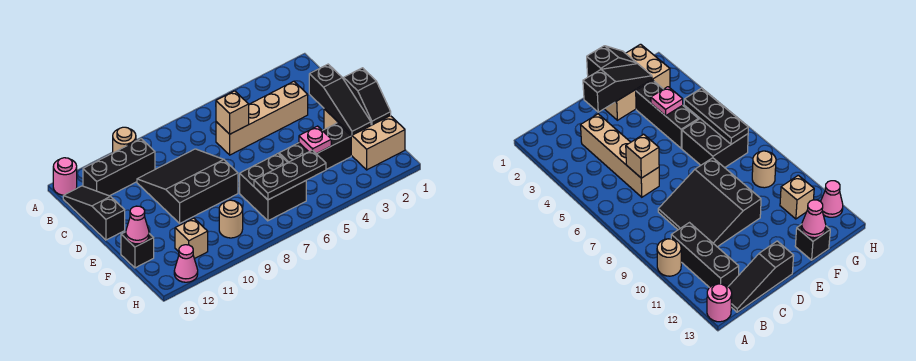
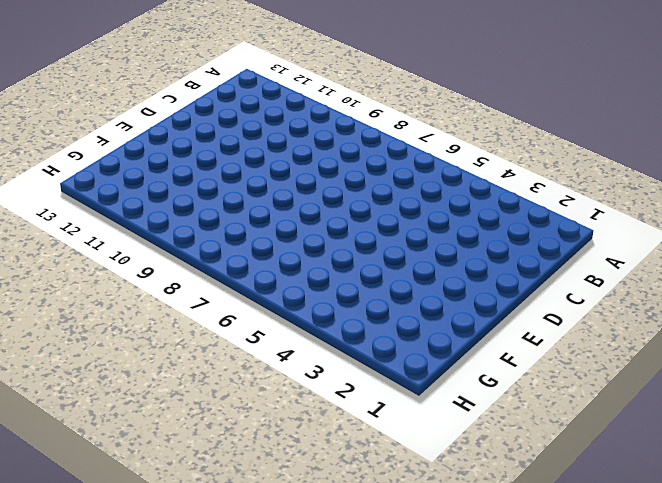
none -> tan 1x1 round brick [113,127,136,153]
none -> pink 1x1 round brick [53,158,77,196]
none -> black 1x3 brick [83,139,155,196]

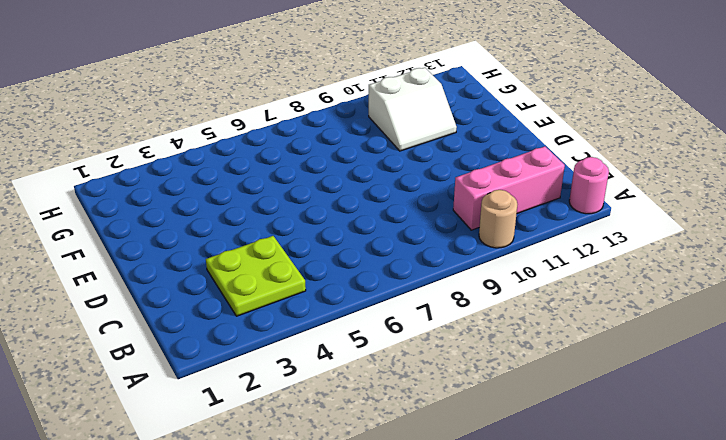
lime 2x2 plate [206,236,306,316] -> tan 1x4 brick [216,81,308,155]
pink 1x3 brick [453,147,565,230] -> black 1x3 brick [83,139,155,196]
white 2x2 slope [369,68,457,151] -> tan 1x1 brick [175,218,208,259]
none -> black 1x3 slope [63,186,125,240]
none -> black 3x3 slope [137,149,238,223]
none -> tan 2x3 brick [324,109,405,170]

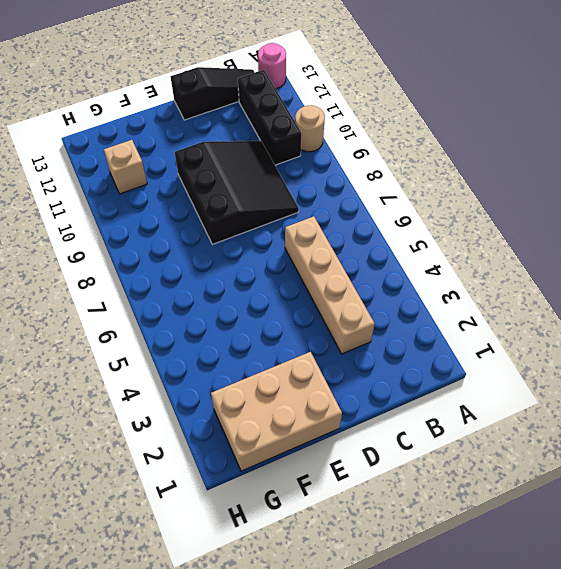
none -> black 1x3 brick [279,123,351,169]
none -> black 2x2 brick [240,154,306,221]
none -> black 1x1 brick [121,232,154,268]

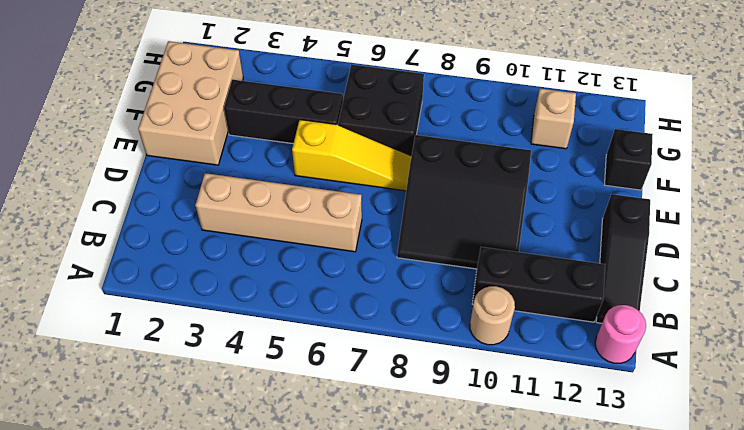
yellow 1x3 slope [292,120,411,191] -> none
none -> tan 1x1 round brick [219,200,243,238]
none -> pink 1x1 cone [174,245,198,282]
none -> tan 1x1 brick [216,91,249,134]

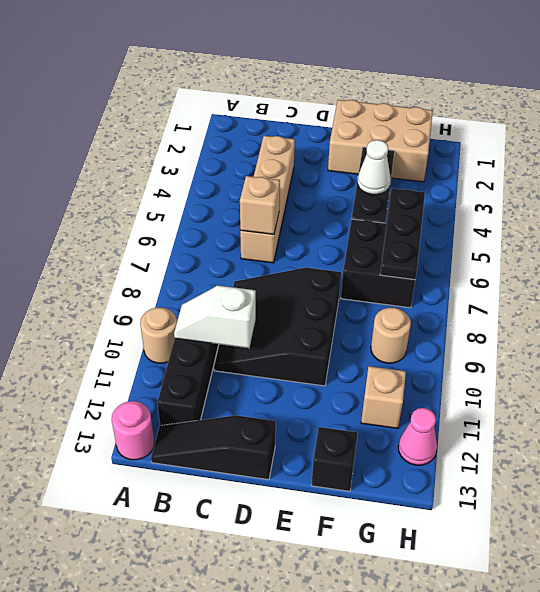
white 1x2 slope [174,285,256,348] -> none
white 1x1 cone [357,140,391,195] -> pink 1x1 plate [299,126,331,154]
none -> black 1x3 slope [309,64,371,135]
none -> black 1x2 slope [344,68,391,125]
none -> pink 1x1 cone [126,206,149,244]

